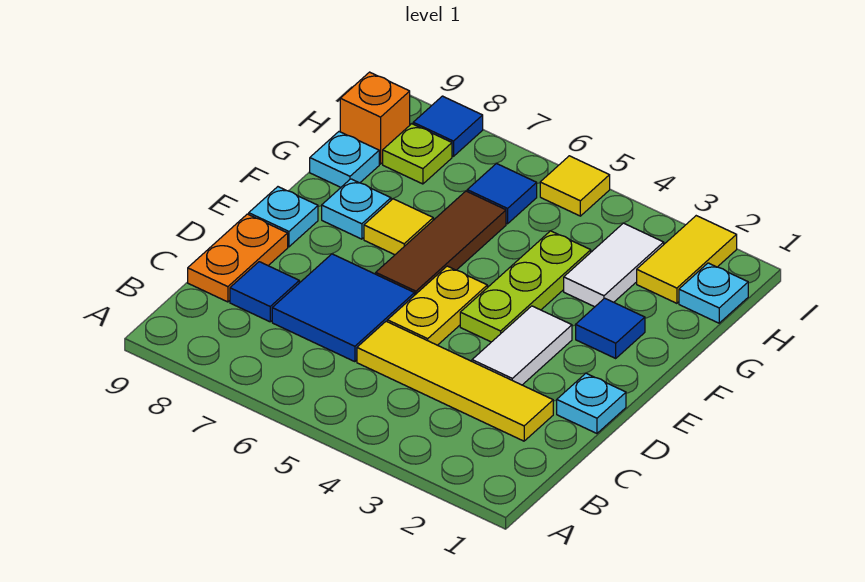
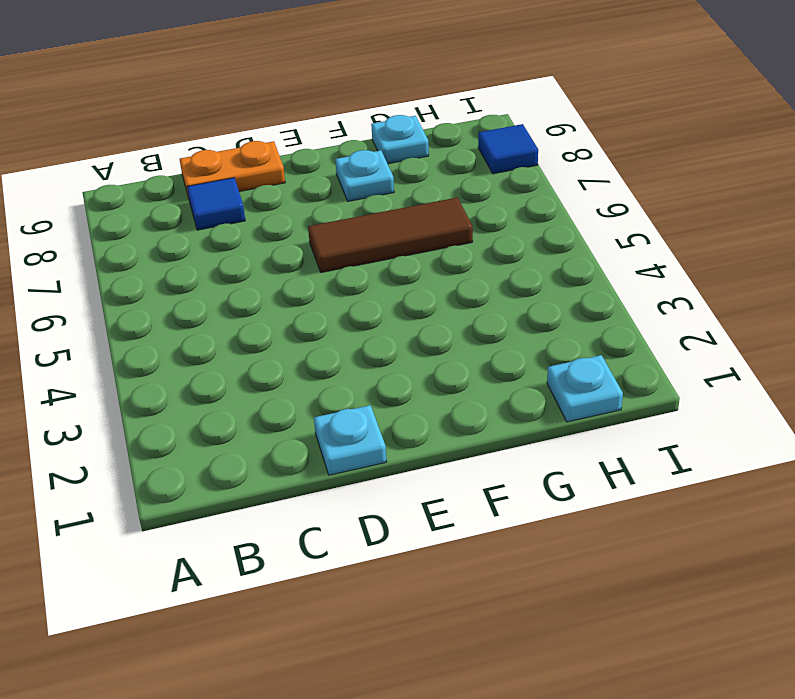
none -> yellow 1x4 tile [357,321,553,441]
none -> blue 2x2 tile [272,254,415,362]
none -> white 1x2 tile [472,306,572,385]

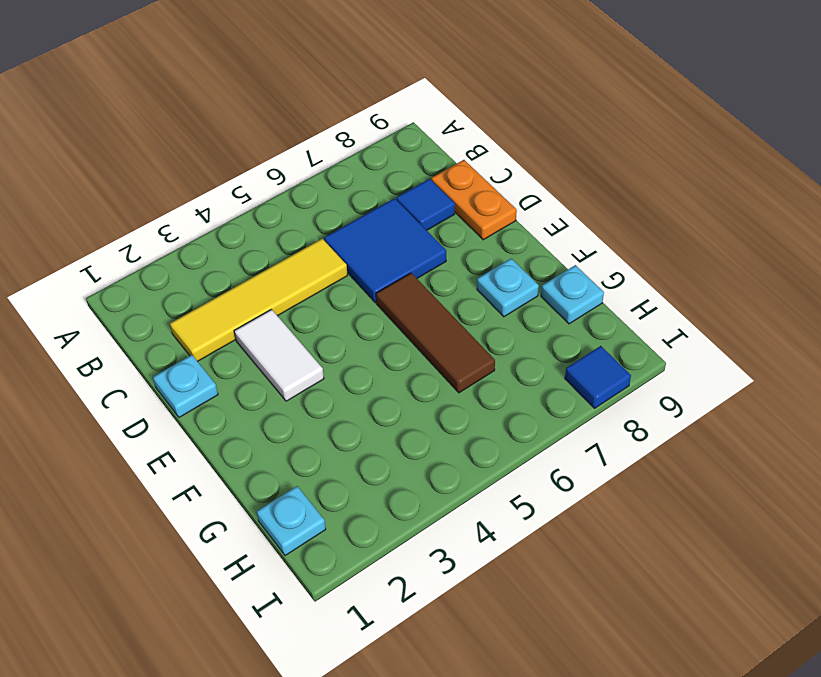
none -> yellow 1x2 plate [387,266,487,345]
none -> lime 1x3 plate [460,231,591,342]
none -> cyan 1x1 plate [249,187,318,247]

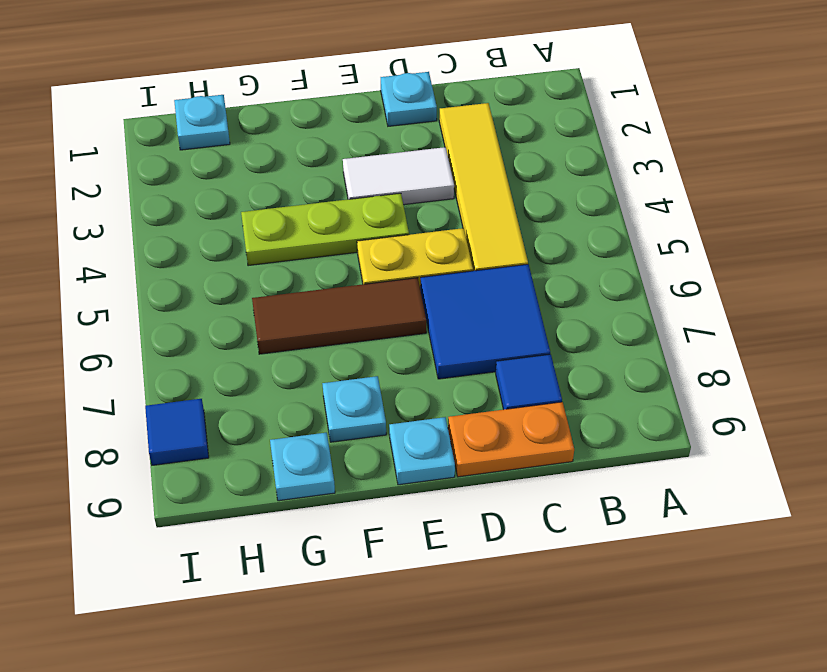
none -> blue 1x1 tile [576,298,645,358]
none -> yellow 1x1 tile [364,199,433,255]
none -> white 1x2 tile [564,223,664,307]

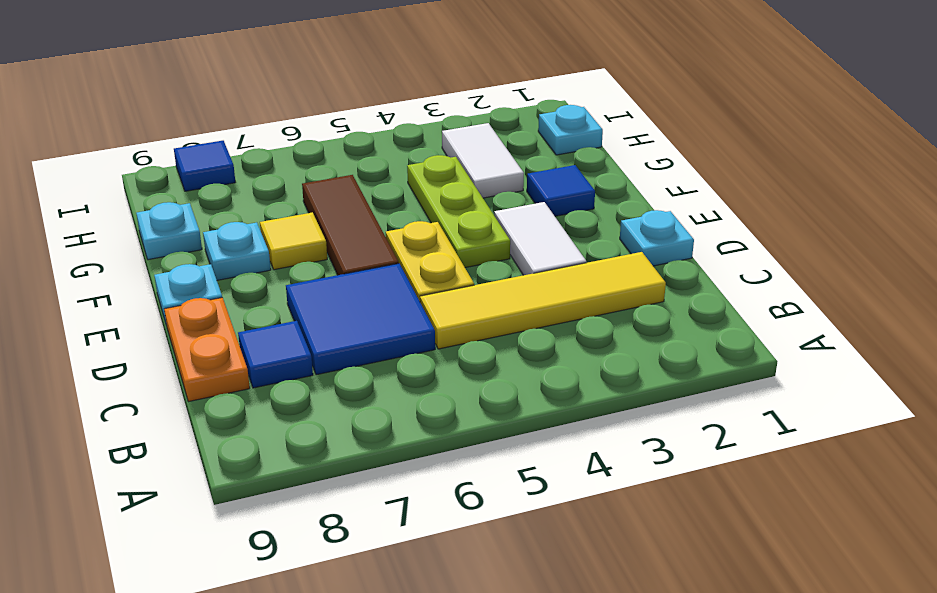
none -> yellow 1x2 tile [637,216,737,303]
none -> blue 1x1 tile [467,163,537,224]
none -> lime 1x1 plate [383,124,452,184]

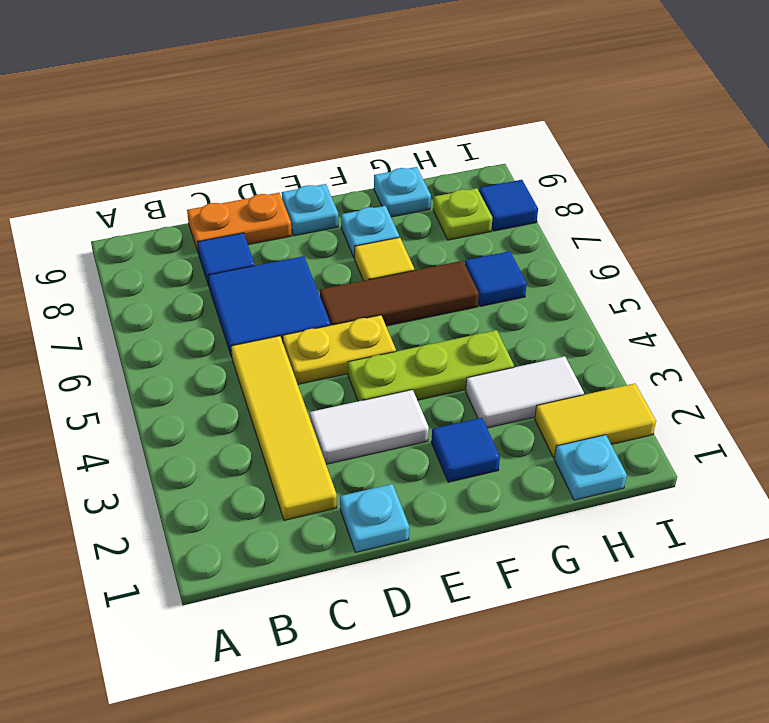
none -> orange 1x1 brick [340,72,410,164]
none -> yellow 1x1 tile [540,156,610,216]

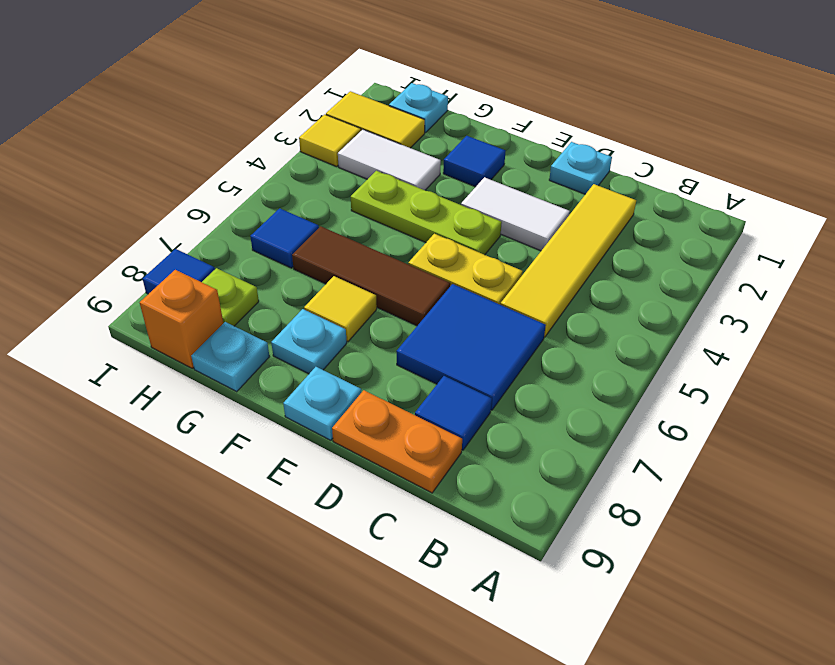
yellow 1x1 tile [299,114,361,167] -> yellow 1x1 tile moved to [540,156,610,216]

